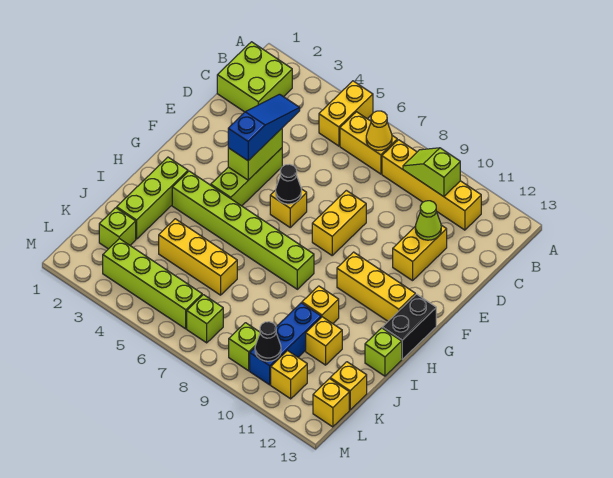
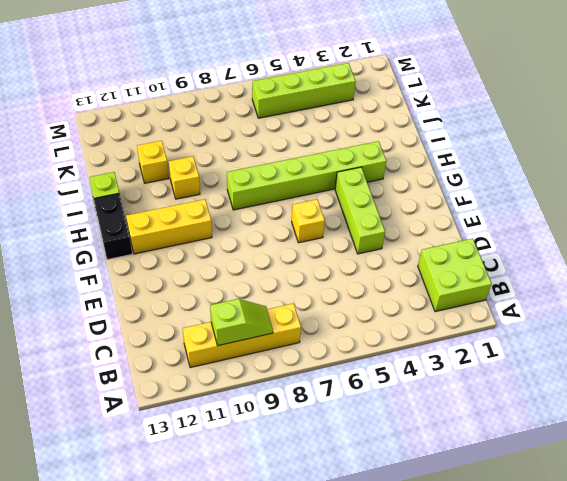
none -> yellow 1x2 brick [319,81,373,146]
none -> yellow 1x2 brick [340,112,397,174]
none -> yellow 1x2 brick [393,225,447,281]
none -> yellow 1x2 brick [312,190,366,255]

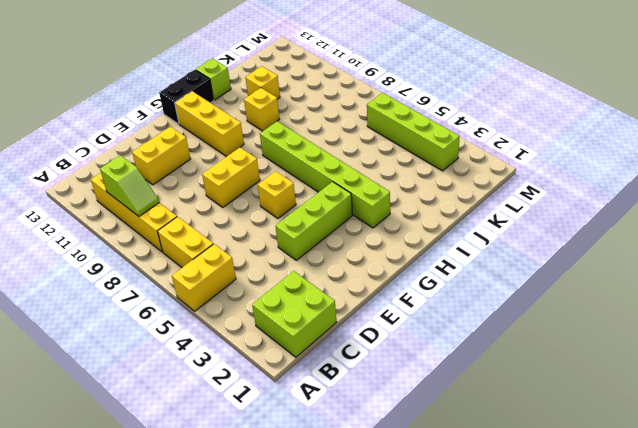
none -> lime 1x3 brick [117,157,188,239]
none -> yellow 1x3 brick [159,219,237,295]
none -> blue 1x3 brick [250,303,321,385]
none -> lime 1x1 brick [99,208,136,249]

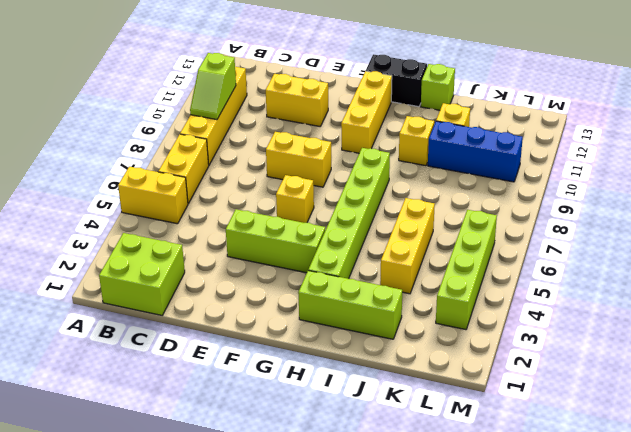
none -> lime 1x1 brick [99,208,136,249]
none -> yellow 1x1 brick [330,362,367,410]
none -> lime 1x1 brick [187,295,223,343]
none -> lime 1x1 brick [229,323,260,371]

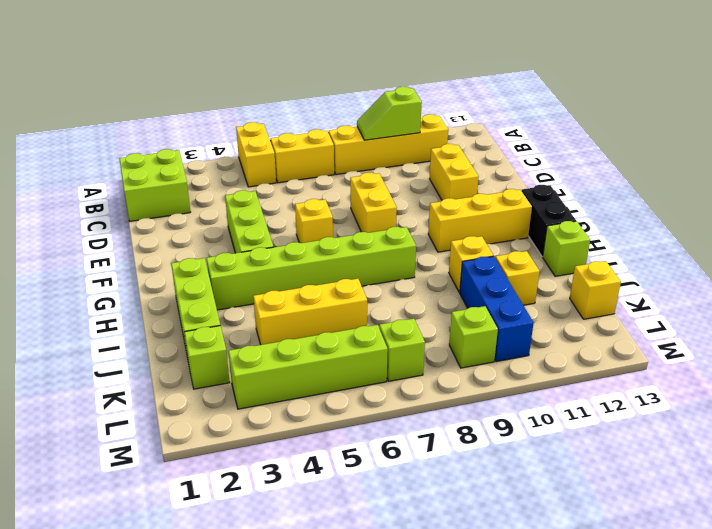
none -> yellow 1x1 brick [271,351,307,399]
none -> yellow 1x1 brick [313,379,349,427]
none -> yellow 1x1 cone [366,111,392,150]
none -> lime 1x1 cone [415,201,441,240]

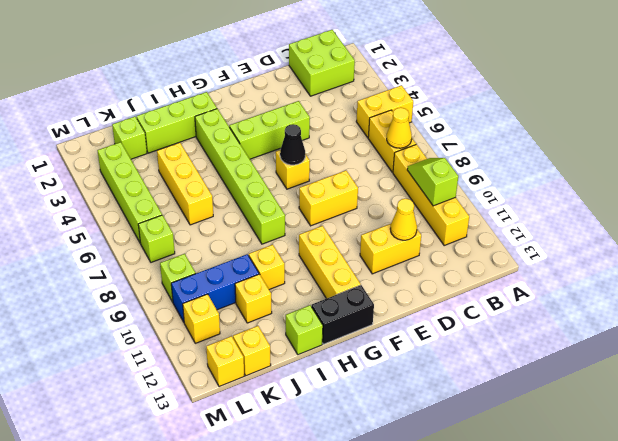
yellow 1x1 cone [390,199,417,240] -> lime 1x1 cone [415,201,441,240]
none -> lime 1x2 brick [228,129,282,180]
none -> black 1x1 cone [255,322,281,361]
none -> blue 1x3 slope [228,94,300,161]

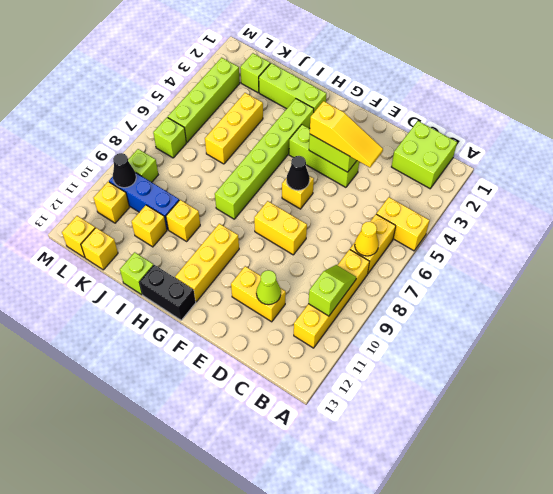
yellow 1x3 slope [310,101,383,167] -> blue 1x3 slope [228,94,300,161]

